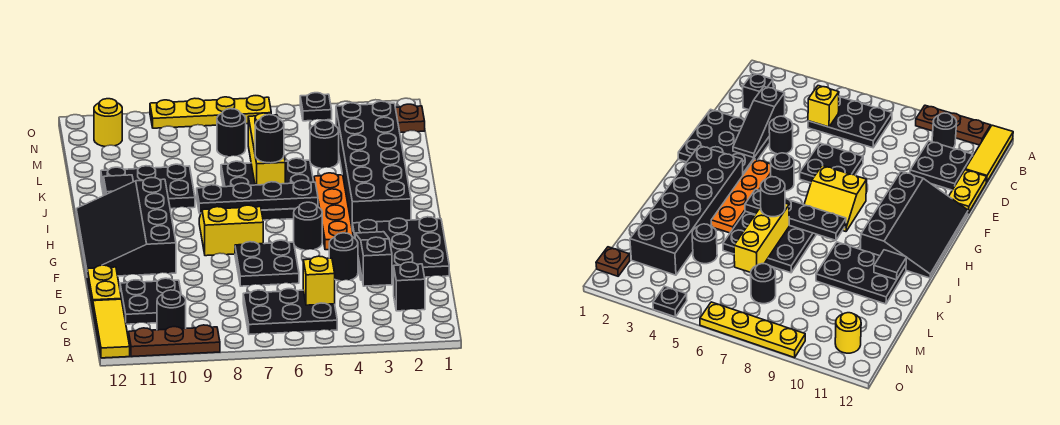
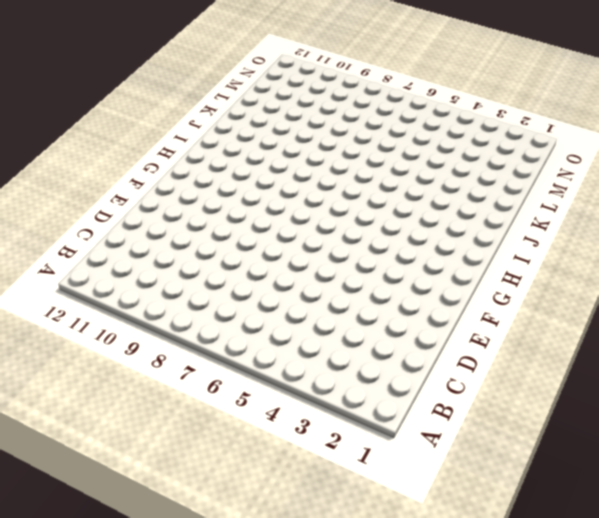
none -> brown 1x3 plate [129,325,220,357]
none -> yellow 1x3 tile [93,299,130,358]
none -> black 2x3 plate [243,289,337,335]

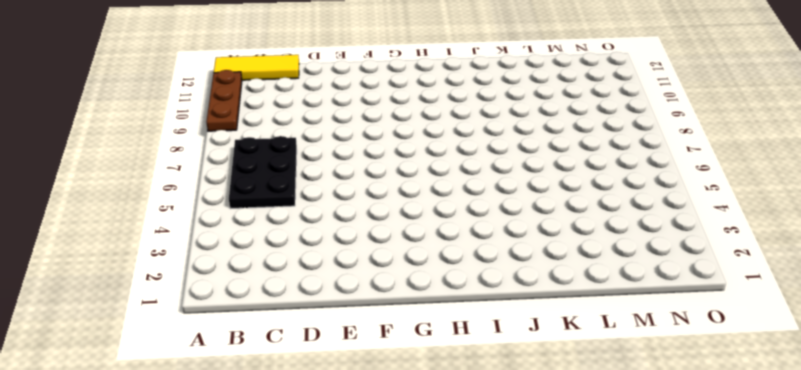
none -> black 1x1 round brick [157,290,186,330]
none -> black 1x1 brick [394,262,425,311]
none -> black 2x2 plate [120,278,181,324]

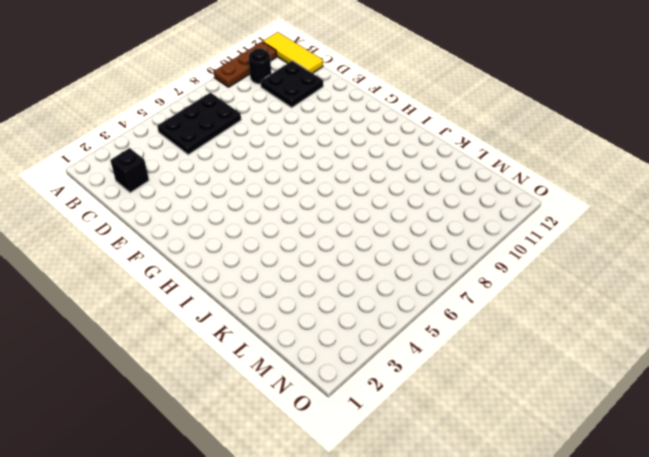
none -> yellow 1x2 plate [87,265,121,308]
none -> black 3x3 plate [353,217,449,280]
none -> black 1x1 round brick [329,233,358,281]

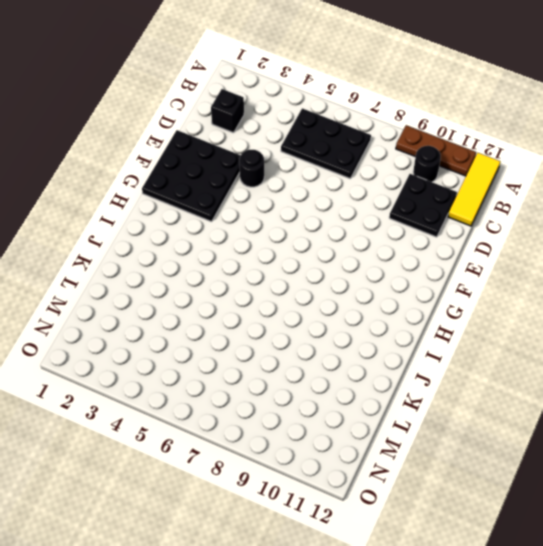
none -> yellow 1x2 plate [87,265,121,308]
none -> black 2x2 plate [235,240,299,286]
none -> black 3x4 slope [76,178,176,276]

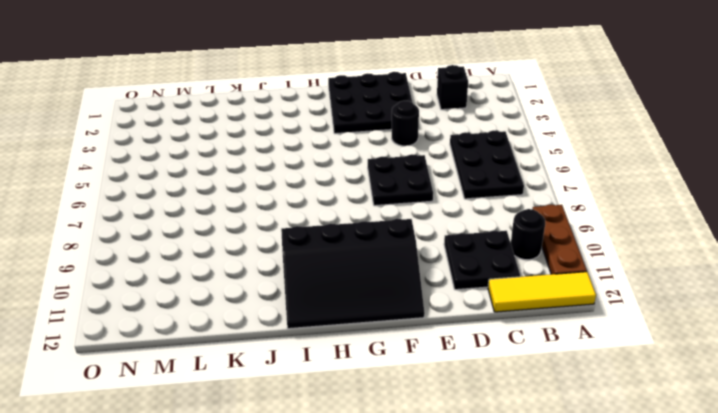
none -> yellow 1x2 plate [87,265,121,308]
none -> orange 1x4 plate [314,173,353,250]
none -> black 1x1 round brick [294,202,322,250]

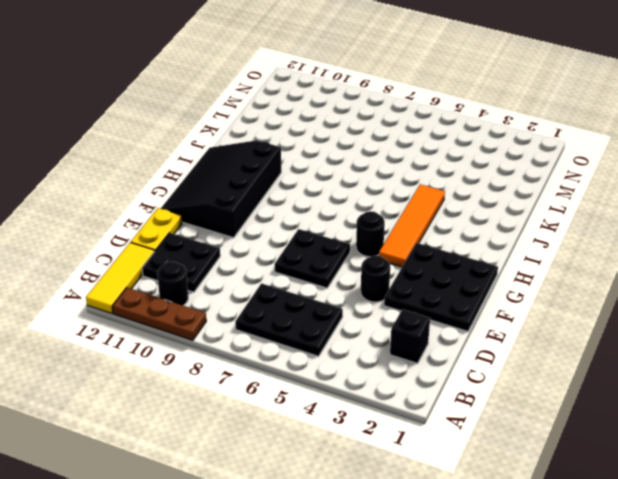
orange 1x4 tile [379,184,445,267] -> orange 1x4 plate [314,173,353,250]
none -> yellow 2x2 slope [199,205,263,256]
none -> black 2x6 brick [336,101,411,231]
none -> black 3x3 plate [221,158,314,220]

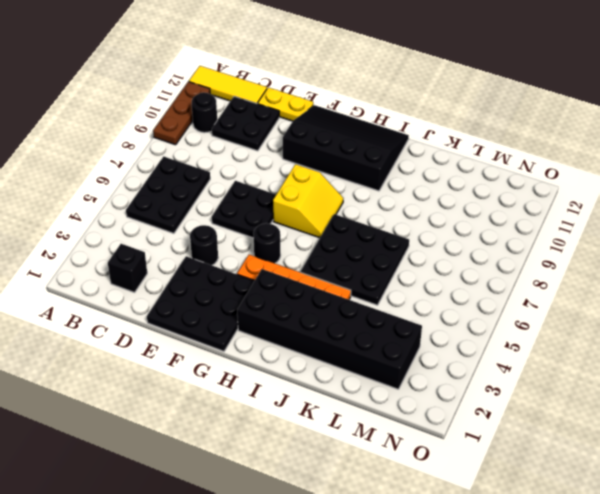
none -> black 2x3 plate [101,164,195,209]
none -> black 1x1 round brick [310,120,339,168]
none -> black 1x1 round brick [217,109,246,157]

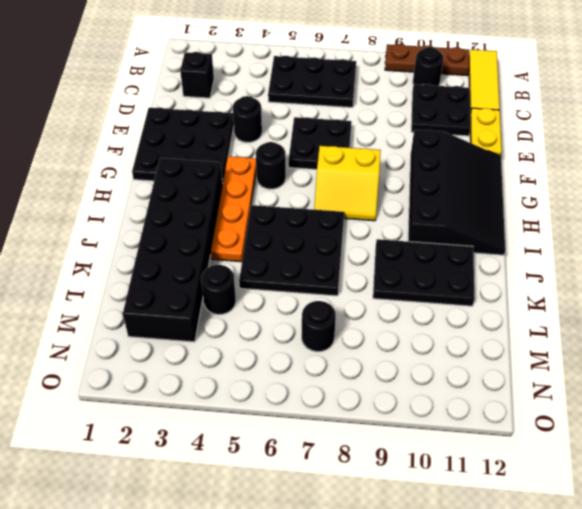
none -> brown 1x1 plate [395,104,425,132]
none -> yellow 1x1 round brick [94,99,122,146]
none -> black 1x1 plate [300,93,332,121]

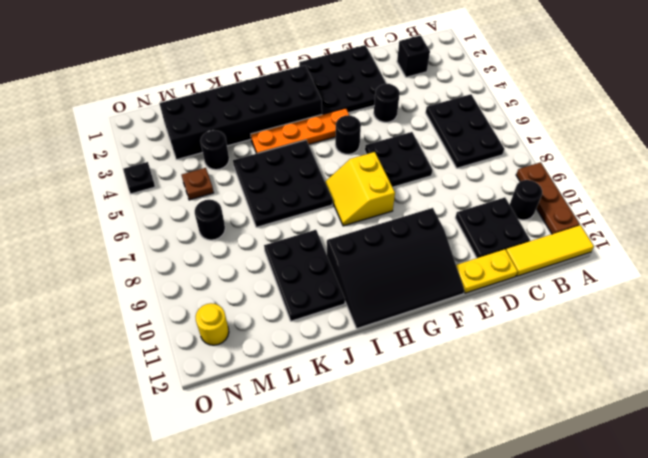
brown 1x1 plate [182,168,214,200] -> brown 1x1 plate moved to [395,104,425,132]
none -> yellow 1x4 plate [150,96,271,128]
none -> yellow 1x1 brick [303,256,335,305]
none -> black 1x3 slope [355,232,392,286]

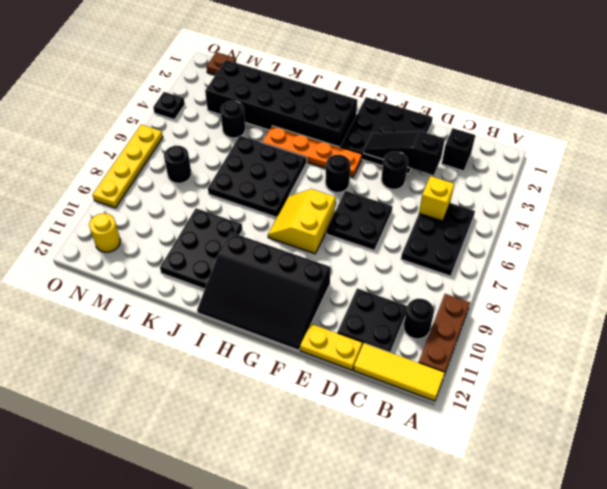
none -> black 1x4 plate [197,180,318,213]
none -> yellow 1x3 brick [248,113,285,185]
none -> black 1x1 tile [104,175,133,195]

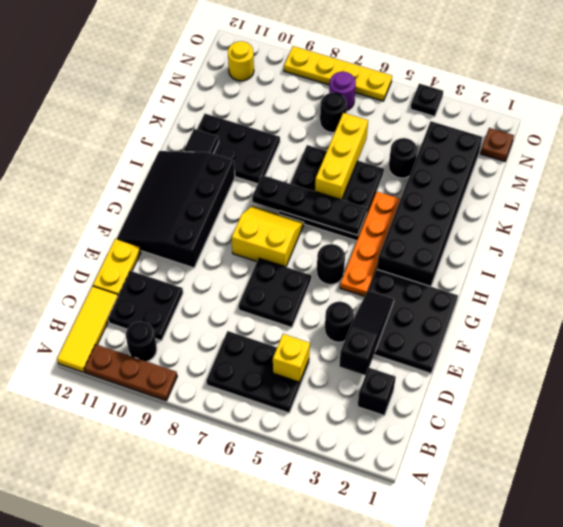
purple 1x1 round brick [329,72,356,111] -> none
none -> black 1x1 round brick [255,115,284,163]

